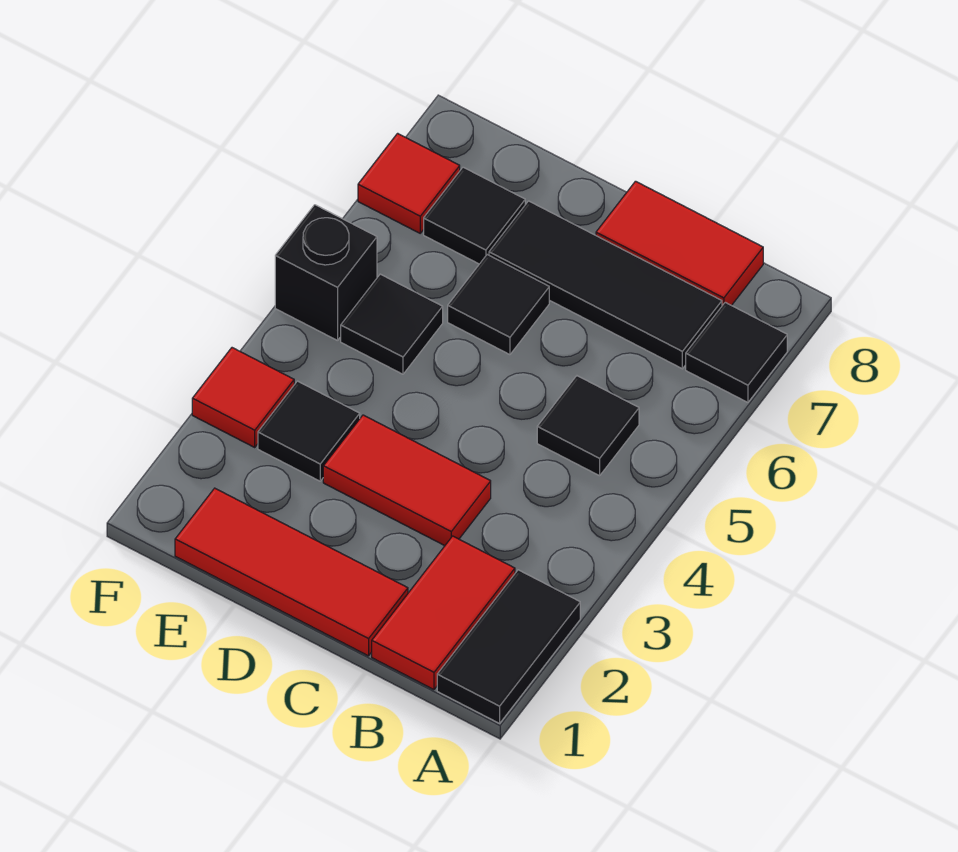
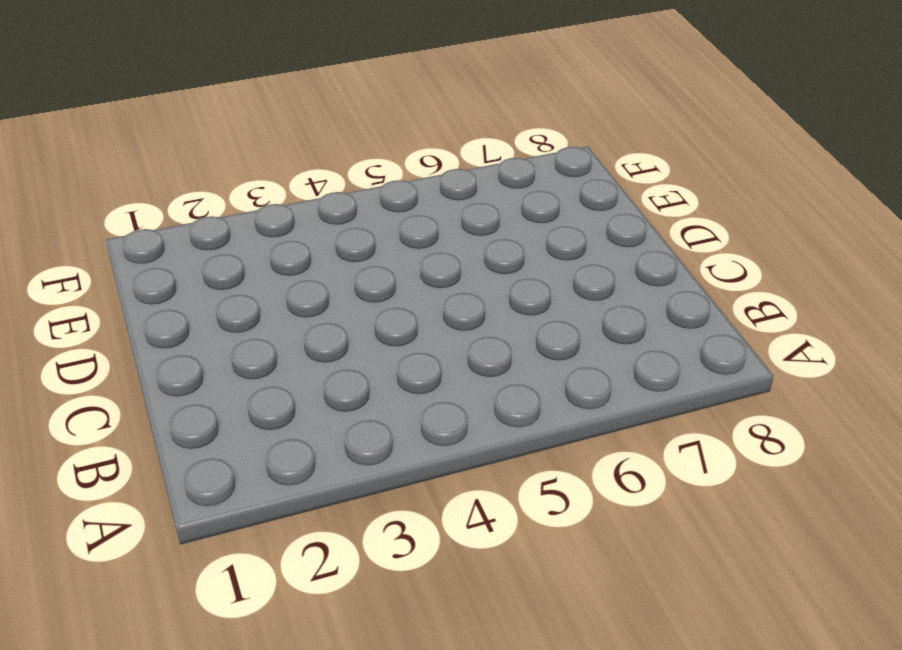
none -> black 1x2 tile [437,570,580,723]
none -> black 1x1 tile [686,302,787,402]
none -> red 1x2 tile [372,536,515,690]

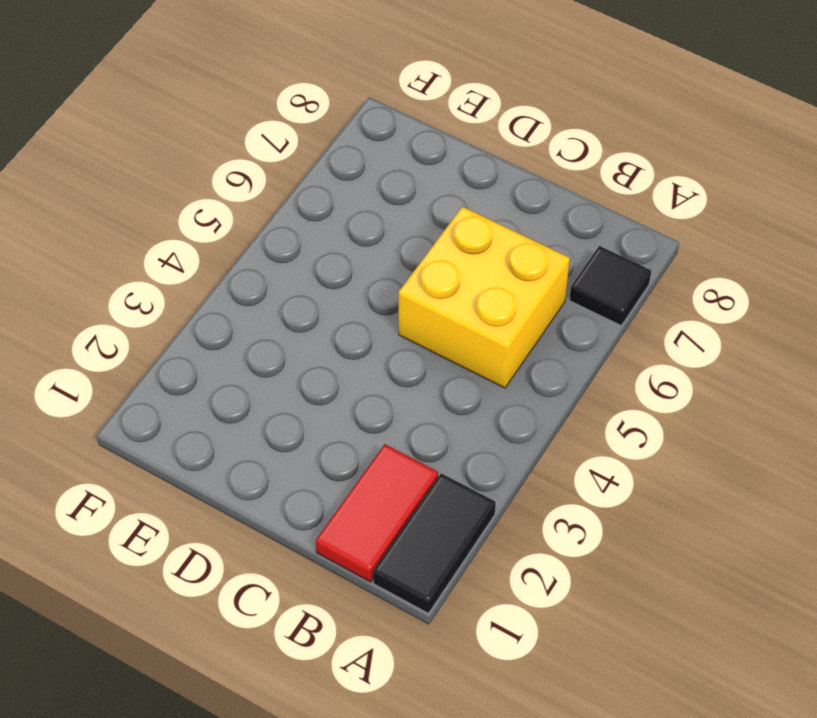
yellow 2x2 brick [399,207,570,388] -> black 1x1 tile [537,376,639,476]
none -> black 1x3 tile [489,201,722,369]
none -> red 1x2 tile [596,181,763,306]
none -> red 1x3 tile [175,488,408,656]

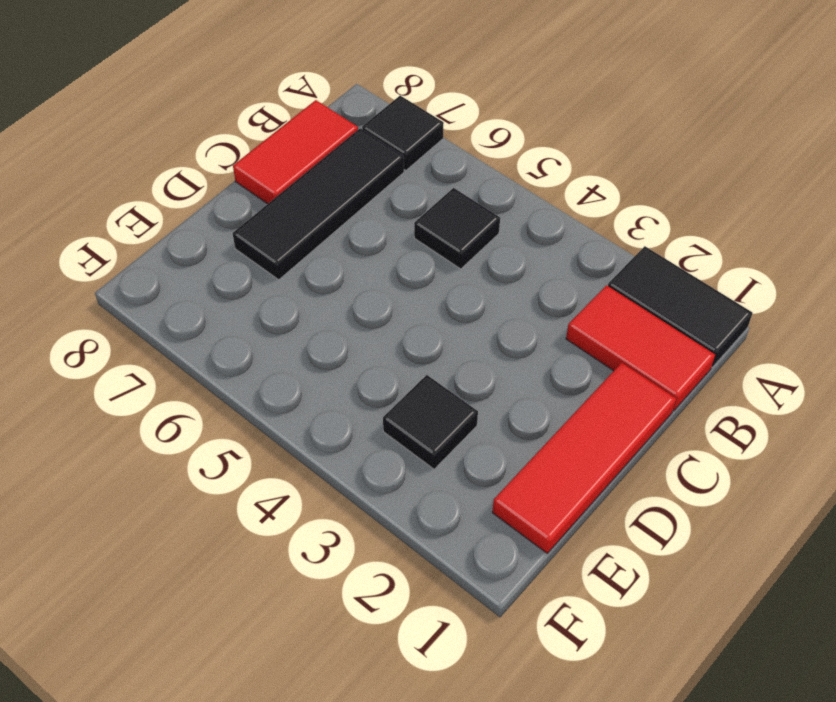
none -> red 1x2 tile [323,415,491,546]
none -> black 1x1 tile [448,255,549,355]
none -> black 1x1 tile [341,274,443,374]

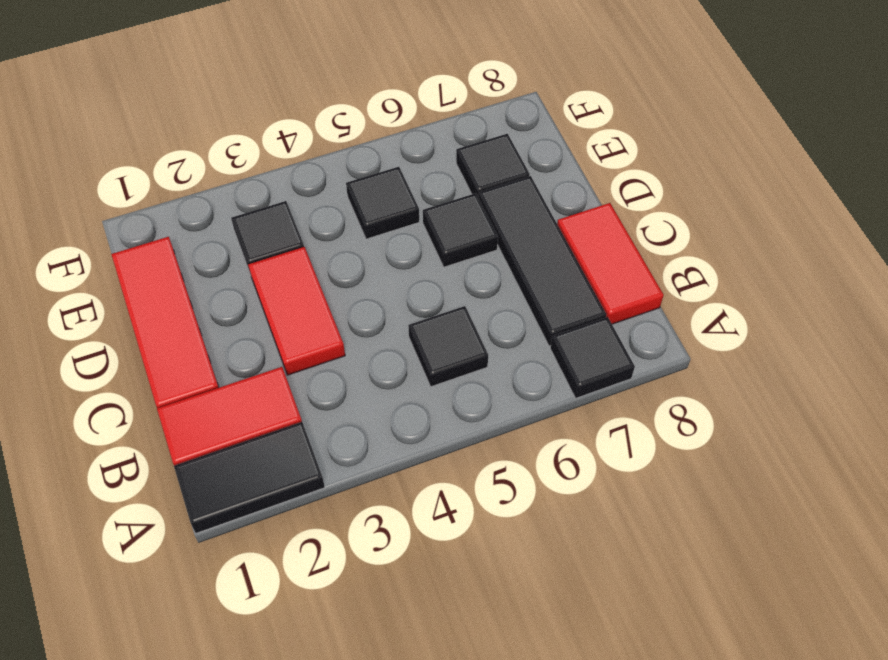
none -> red 1x1 tile [192,348,294,447]
none -> black 1x1 brick [275,205,377,341]
none -> red 1x1 tile [358,133,460,233]

